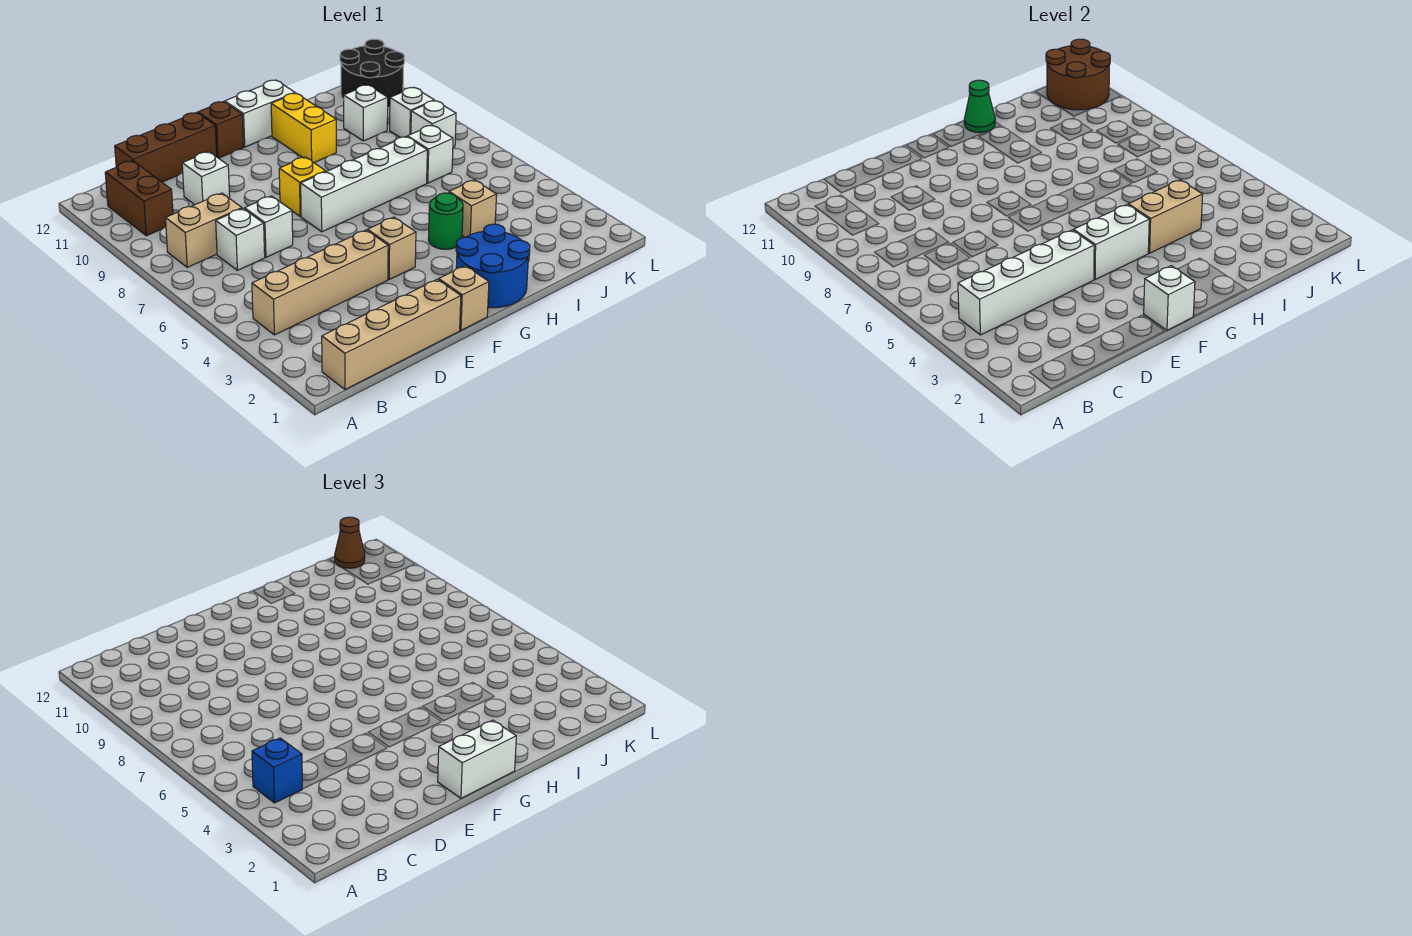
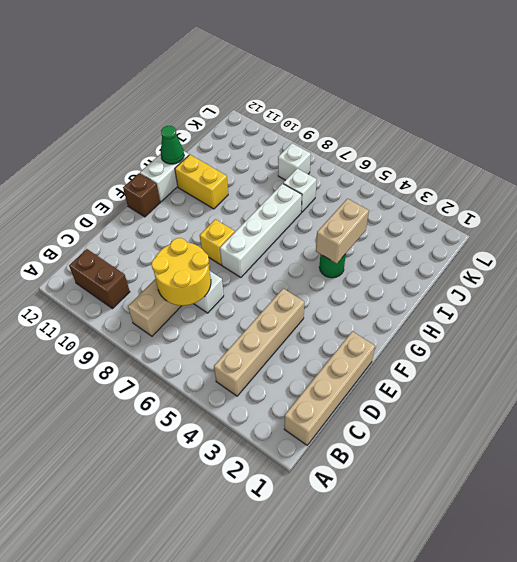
yellow 2x2 round brick [152,238,211,306] -> none
none -> white 1x1 brick [216,209,265,270]
none -> brown 1x3 brick [115,113,217,182]
none -> white 1x1 brick [182,152,230,205]
none -> tan 1x1 brick [439,266,489,330]

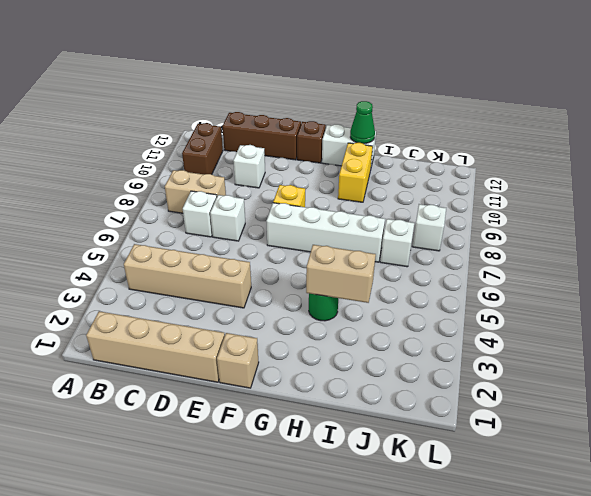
none -> tan 1x1 brick [367,217,416,280]
none -> blue 2x2 round brick [456,224,530,308]
none -> tan 1x1 brick [449,180,497,237]
none -> white 1x1 brick [344,85,388,141]

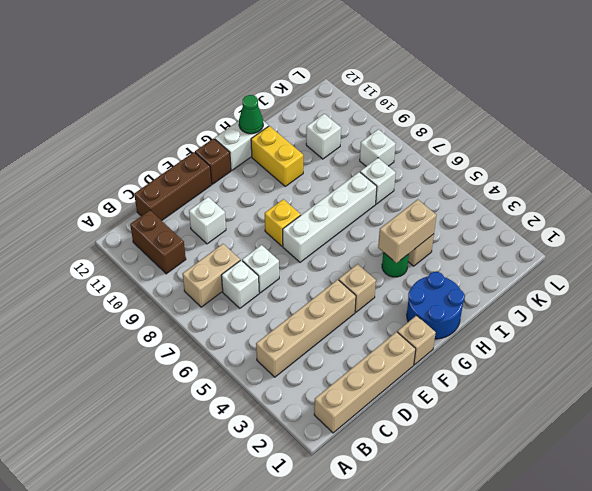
none -> white 1x1 brick [390,88,434,138]
none -> black 2x2 round brick [340,39,404,108]
none -> white 1x4 brick [958,230,1094,335]
none -> white 1x1 brick [1144,266,1195,330]

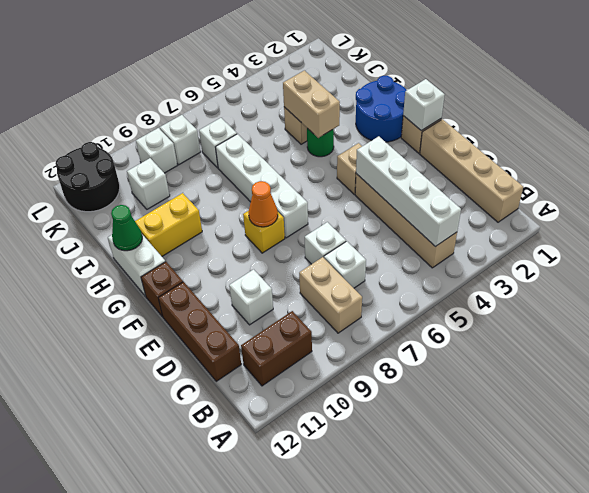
orange 1x1 cone [248,181,278,227] -> none
none -> white 1x2 brick [1073,205,1149,280]
none -> brown 2x2 round brick [1046,39,1110,110]
none -> blue 1x1 brick [252,738,302,803]
none -> white 1x2 brick [438,720,516,798]

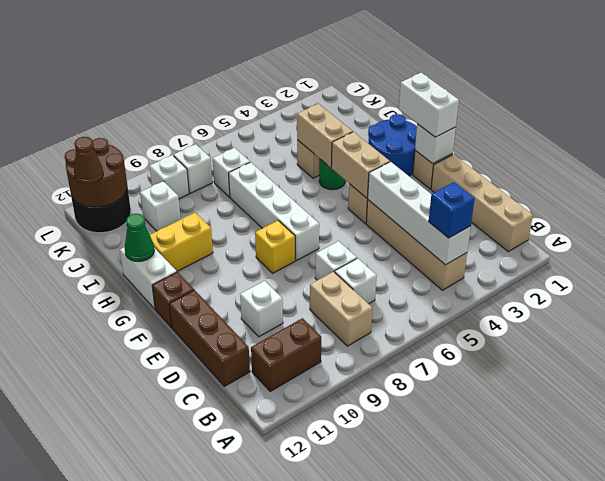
tan 1x2 brick [331,132,390,198] -> white 1x2 brick [1073,205,1149,280]

